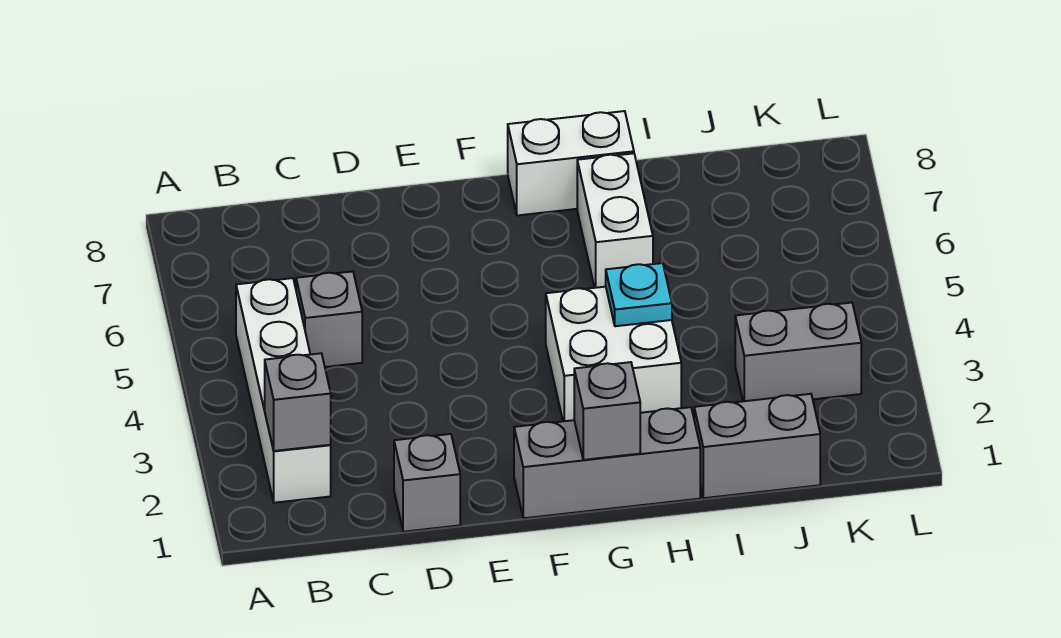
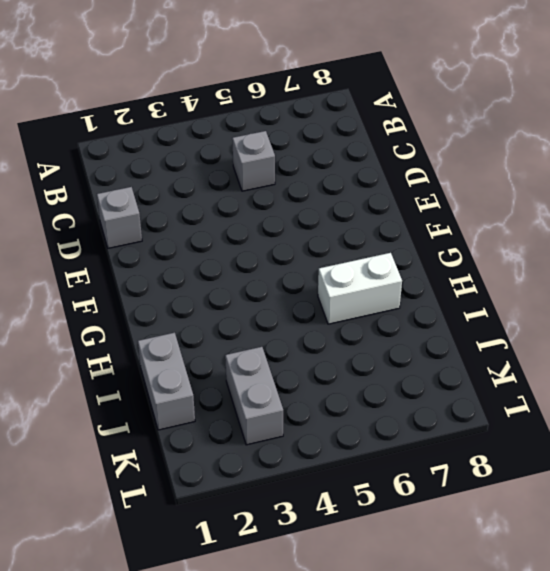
none -> white 1x4 brick [236,278,331,503]
none -> grey 1x3 brick [514,407,700,518]
none -> white 2x2 brick [546,287,681,421]

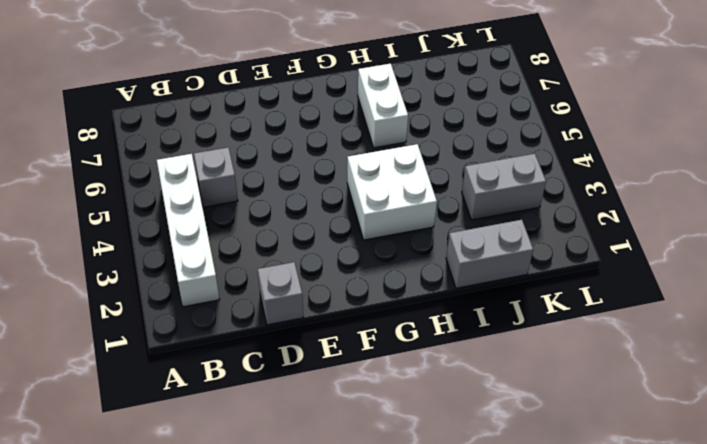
none -> grey 1x3 brick [514,407,700,518]
none -> white 1x2 brick [508,111,634,215]
none -> grey 1x1 brick [265,353,331,451]

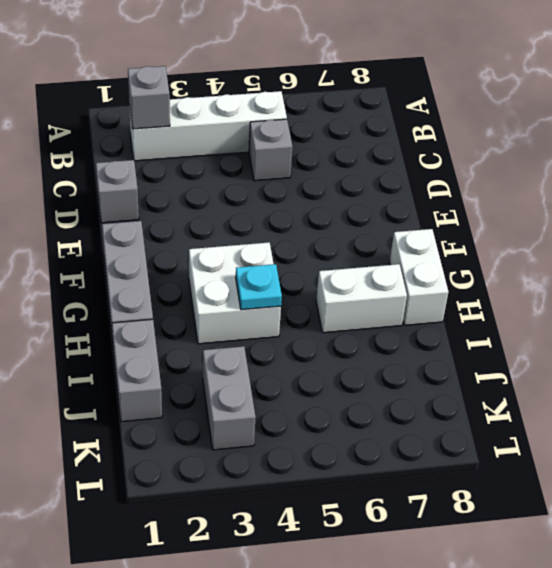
none -> grey 1x1 brick [574,362,640,460]

